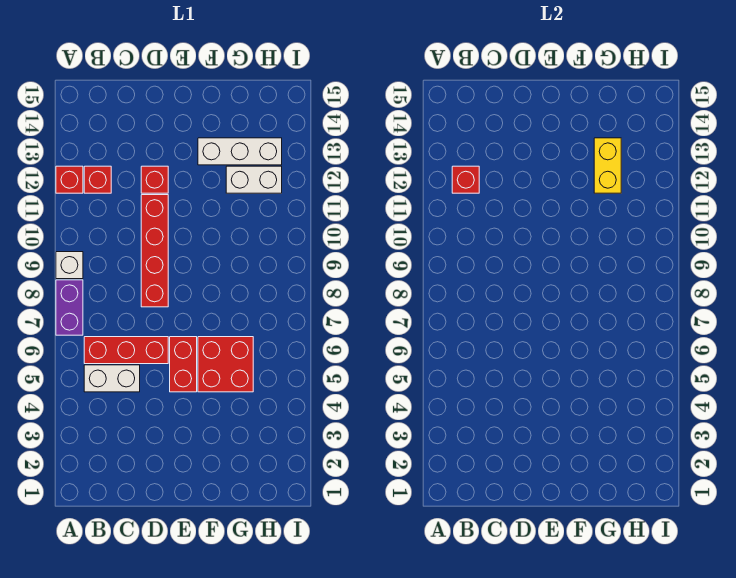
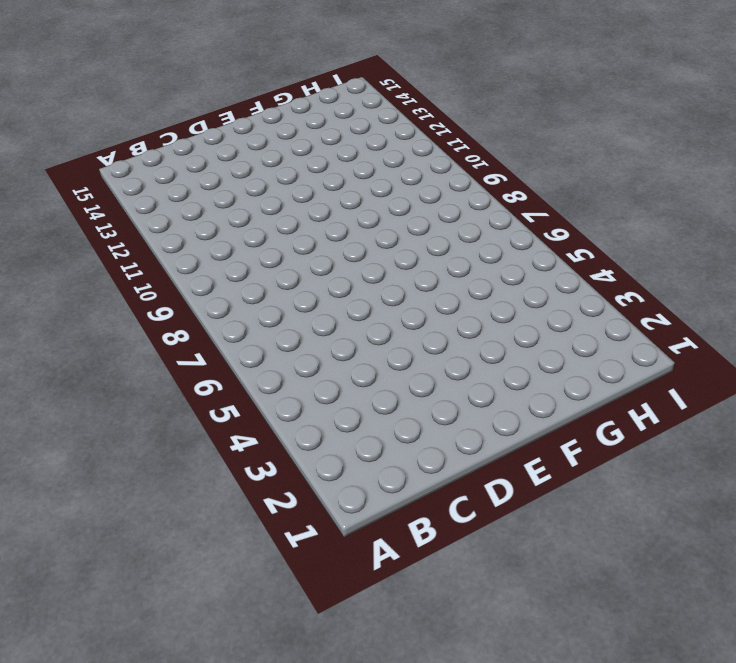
none -> purple 1x2 brick [56,280,83,335]
none -> white 1x1 brick [56,252,83,279]
none -> red 1x1 brick [56,166,83,193]

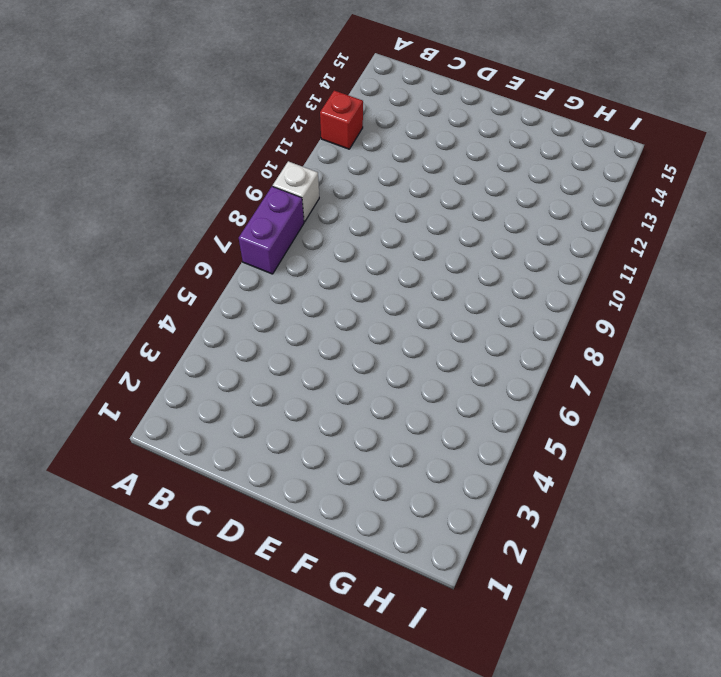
none -> white 1x2 brick [84,365,140,392]
none -> red 1x3 brick [84,337,168,364]
none -> red 1x1 brick [84,166,111,193]

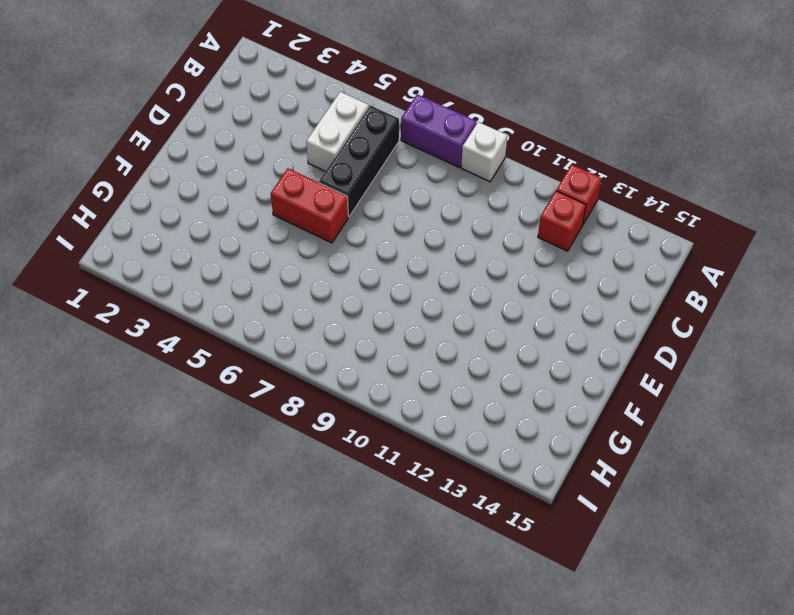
black 1x3 brick [319,105,399,216] -> red 1x3 brick [84,337,168,364]
none -> red 1x4 brick [141,195,168,307]
none -> red 1x1 brick [141,166,168,193]
none -> red 2x2 brick [198,337,253,392]

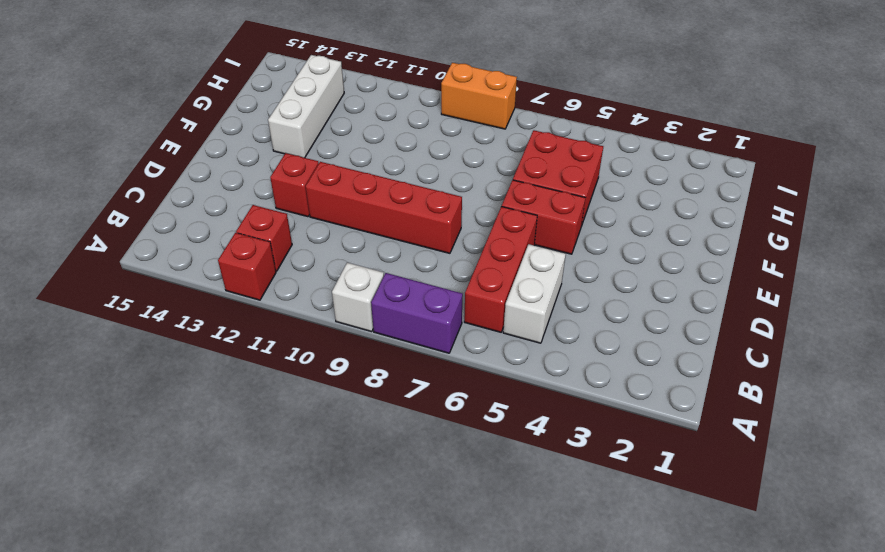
orange 1x2 brick [441,63,517,129] -> none
none -> white 1x2 brick [226,166,282,193]
none -> red 1x1 brick [452,166,479,193]
none -> yellow 1x2 brick [594,138,621,193]

